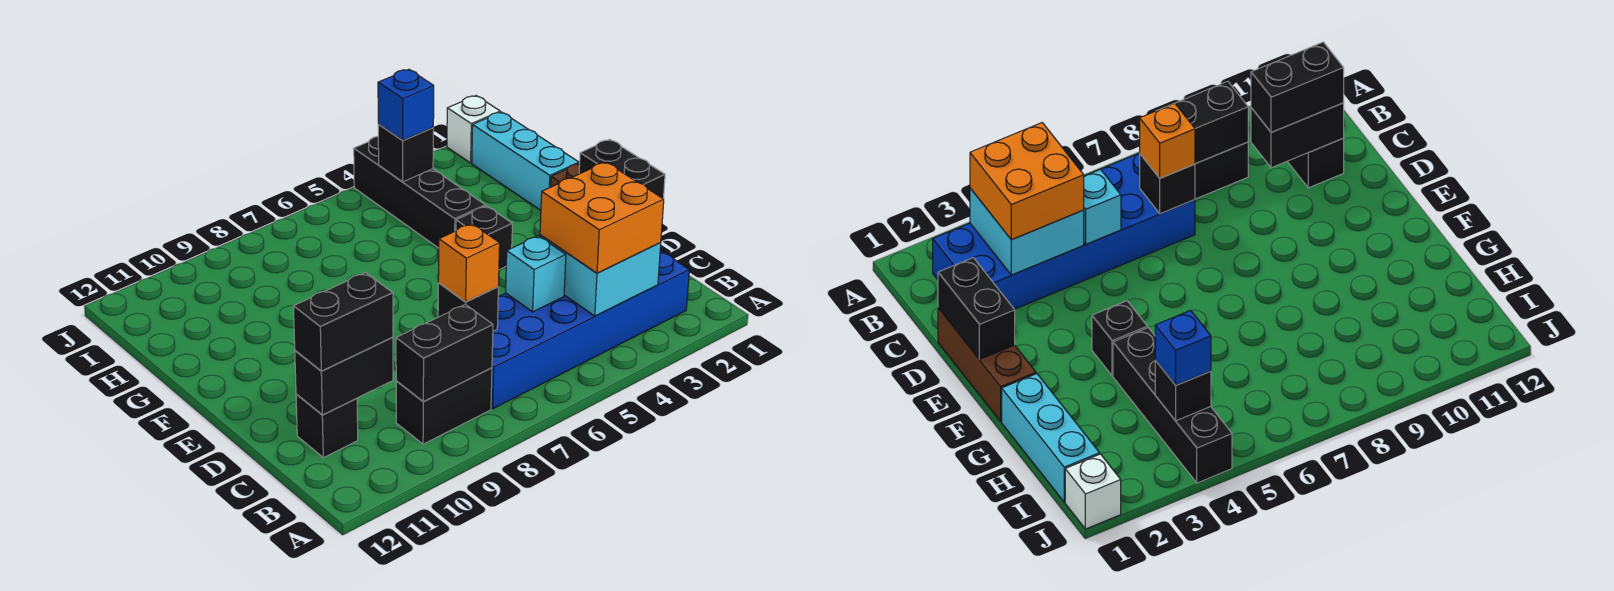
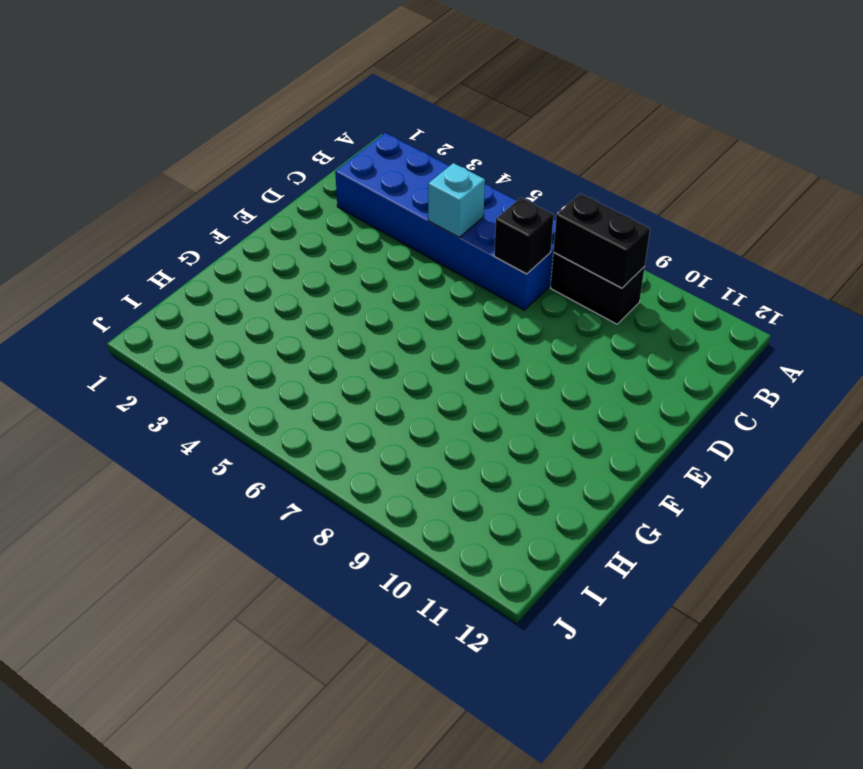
none -> black 1x1 brick [296,394,358,458]
none -> brown 1x3 brick [938,308,1036,421]
none -> black 1x1 brick [456,206,512,270]

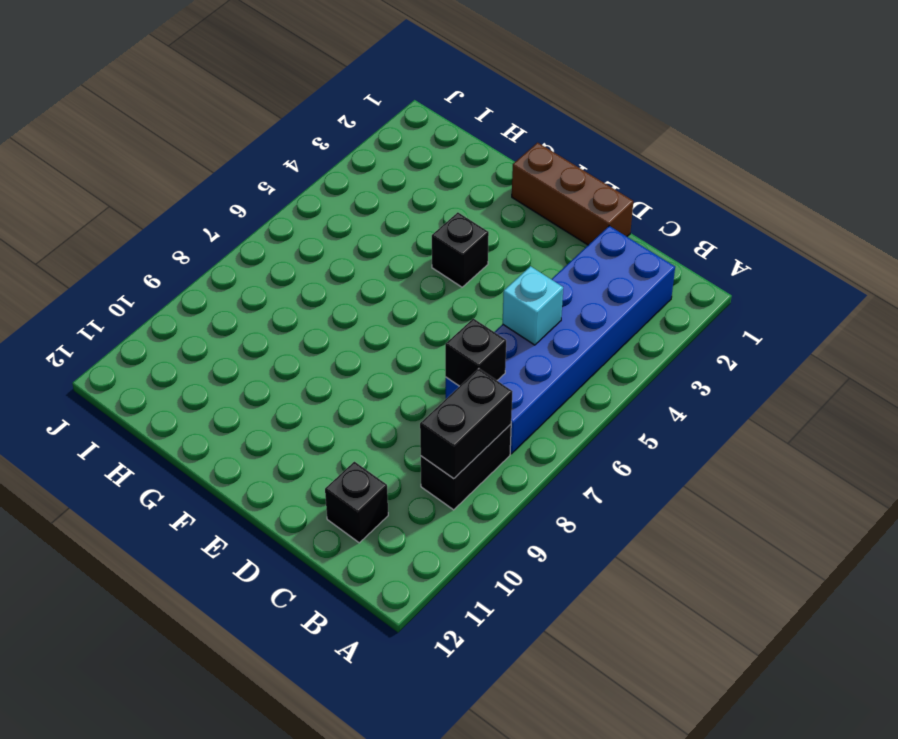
none -> cyan 1x3 brick [472,112,579,210]
none -> black 1x4 brick [354,136,485,248]
none -> white 1x1 brick [447,96,500,163]

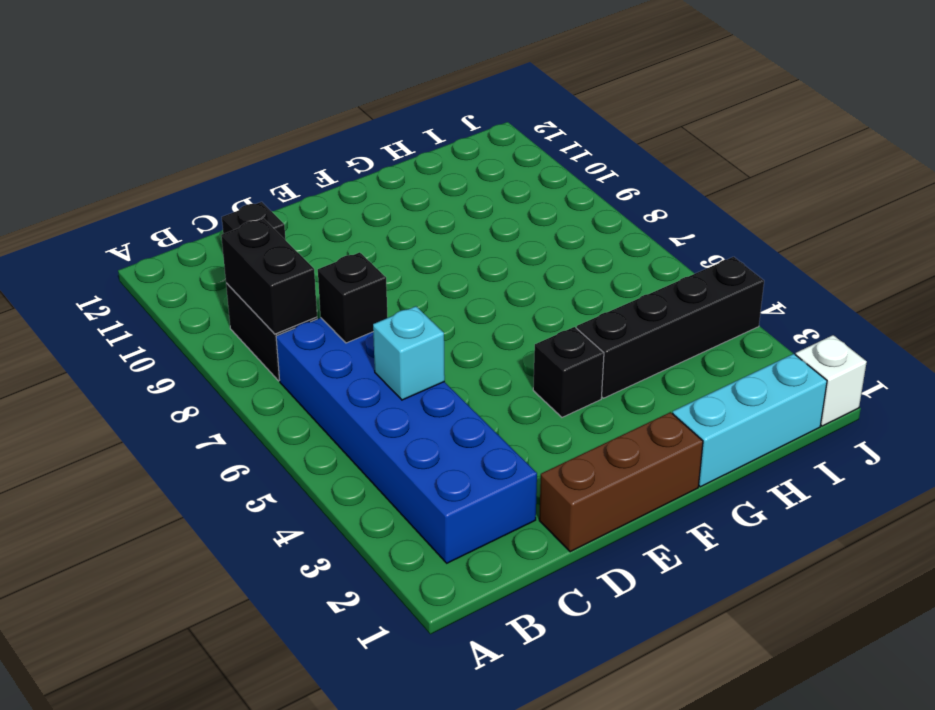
none -> cyan 2x2 brick [540,235,661,316]
none -> black 1x2 brick [295,337,393,415]
none -> black 1x2 brick [579,139,665,198]

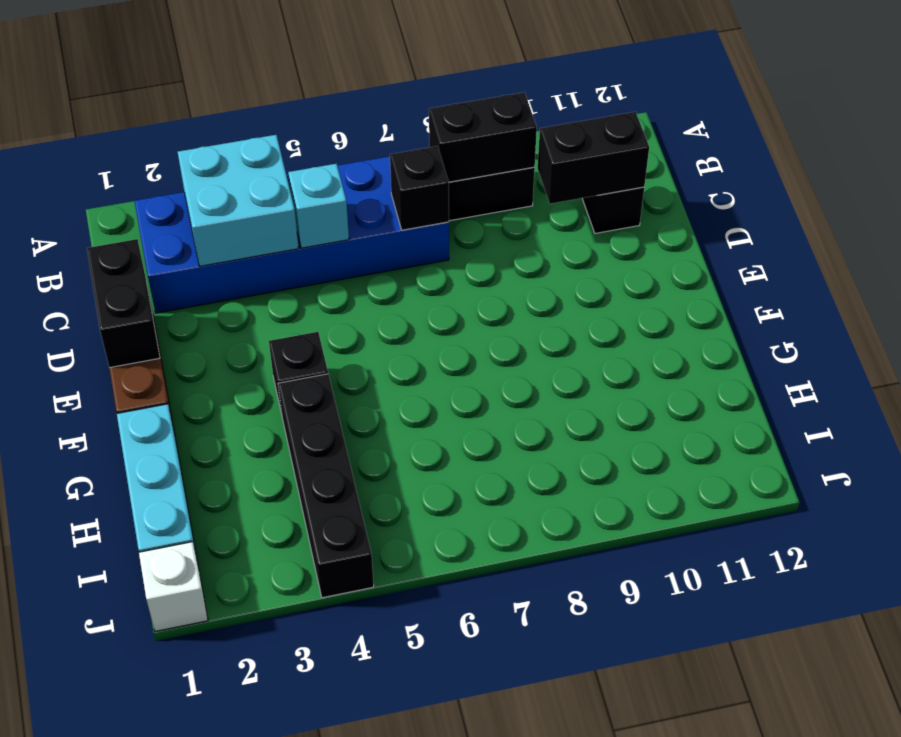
none -> black 1x1 brick [378,125,433,182]
none -> orange 2x2 brick [540,162,664,273]
none -> orange 1x1 brick [438,224,500,302]

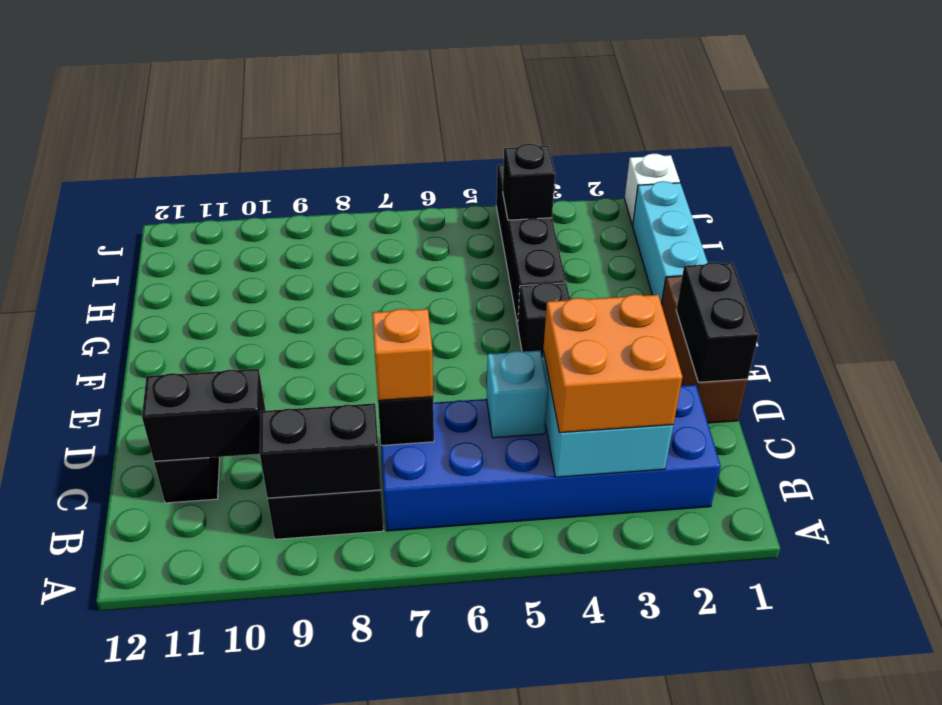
none -> black 1x2 brick [293,273,393,371]
none -> blue 1x1 brick [378,69,434,140]

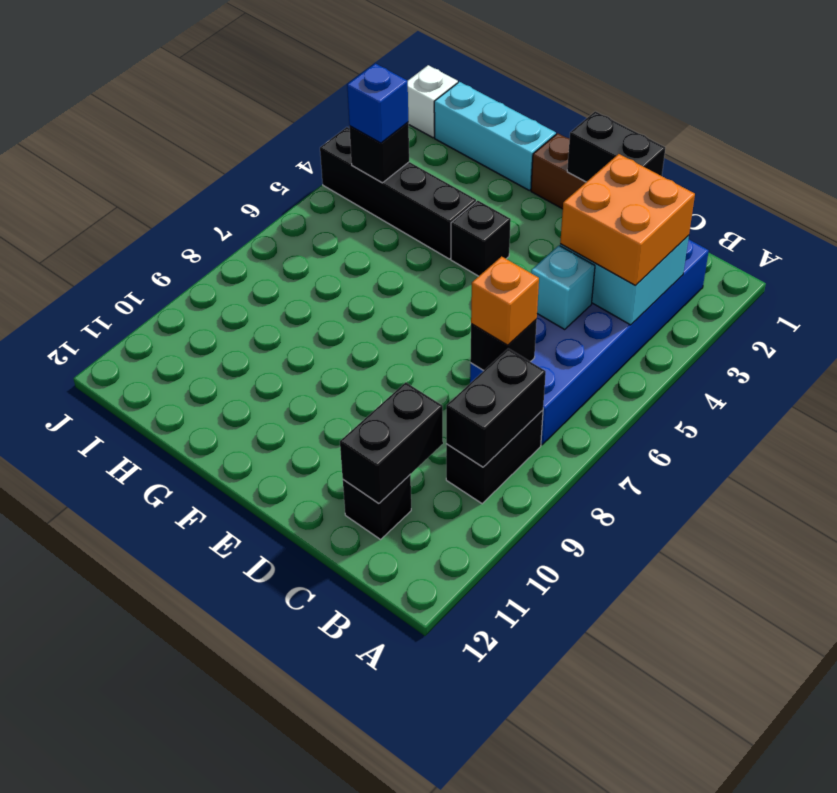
none -> black 1x2 brick [293,273,393,371]

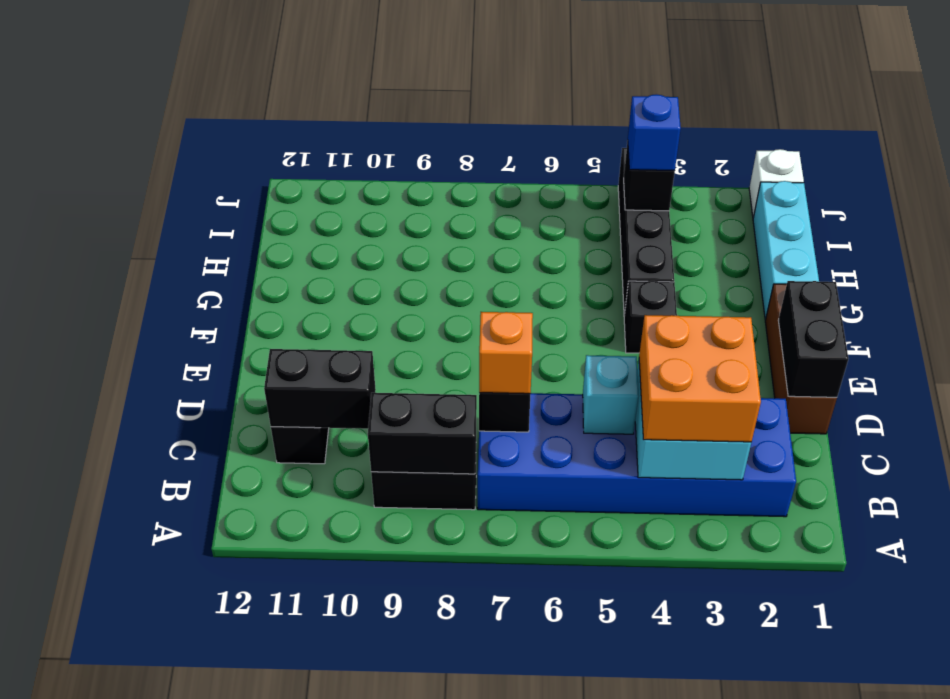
none -> black 1x2 brick [293,273,393,371]

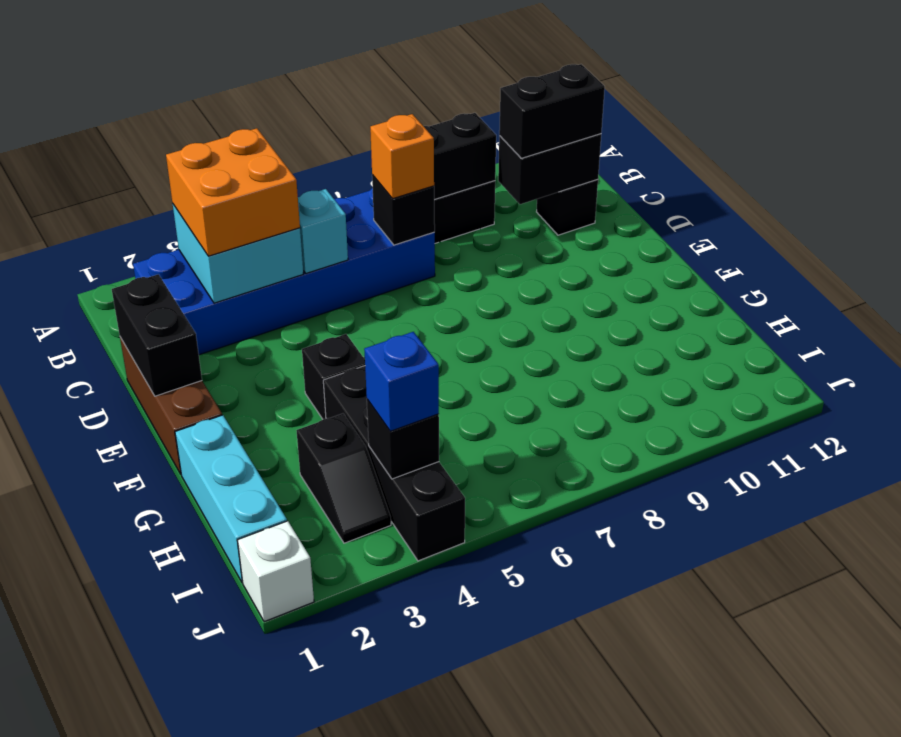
black 1x2 slope [297,414,391,543] -> none

